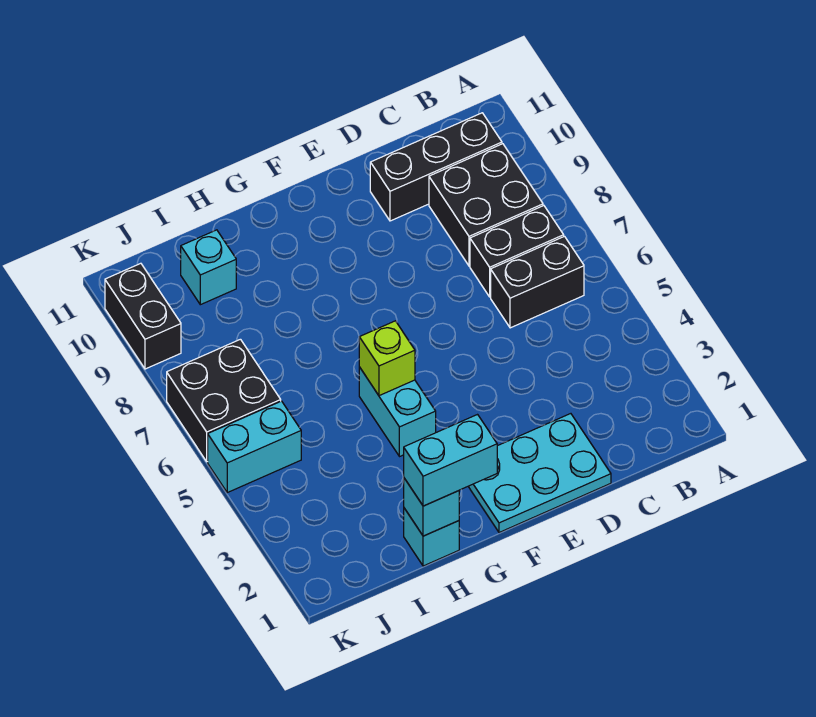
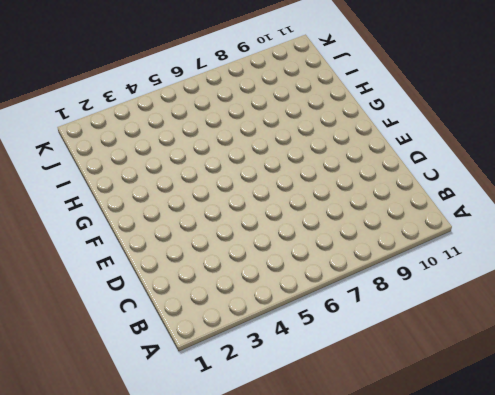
none -> black 1x2 brick [491,236,584,328]
none -> black 1x2 brick [470,206,564,297]
none -> black 2x2 brick [429,144,543,266]

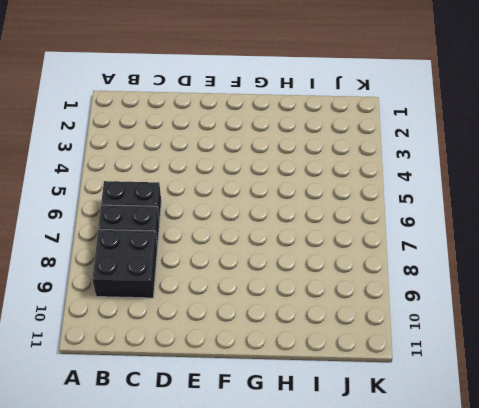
none -> black 1x3 brick [370,113,502,221]
none -> cyan 2x3 plate [468,414,611,533]
none -> cyan 1x2 brick [359,367,436,457]

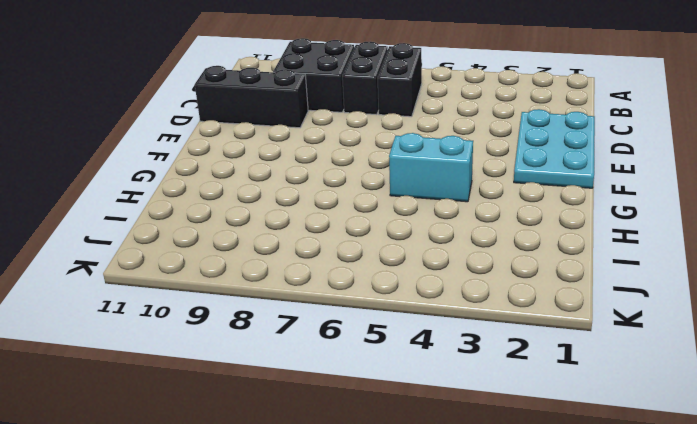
black 1x3 brick [195,66,308,128] -> black 1x3 brick turned to [370,113,502,221]
none -> cyan 1x1 brick [404,508,459,566]
none -> cyan 1x1 brick [181,230,236,305]
none -> cyan 1x2 brick [208,401,301,493]

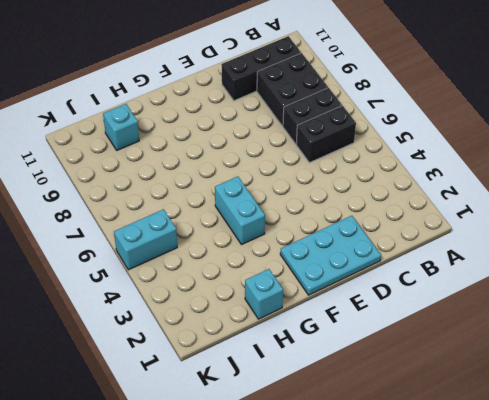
none -> black 2x2 brick [167,339,281,462]
none -> black 1x2 brick [105,263,181,369]
none -> lime 1x1 brick [359,321,415,396]

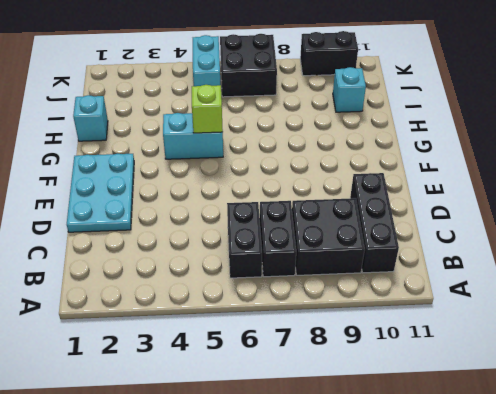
none -> cyan 1x1 brick [404,478,459,536]
none -> cyan 1x2 brick [404,415,497,506]

